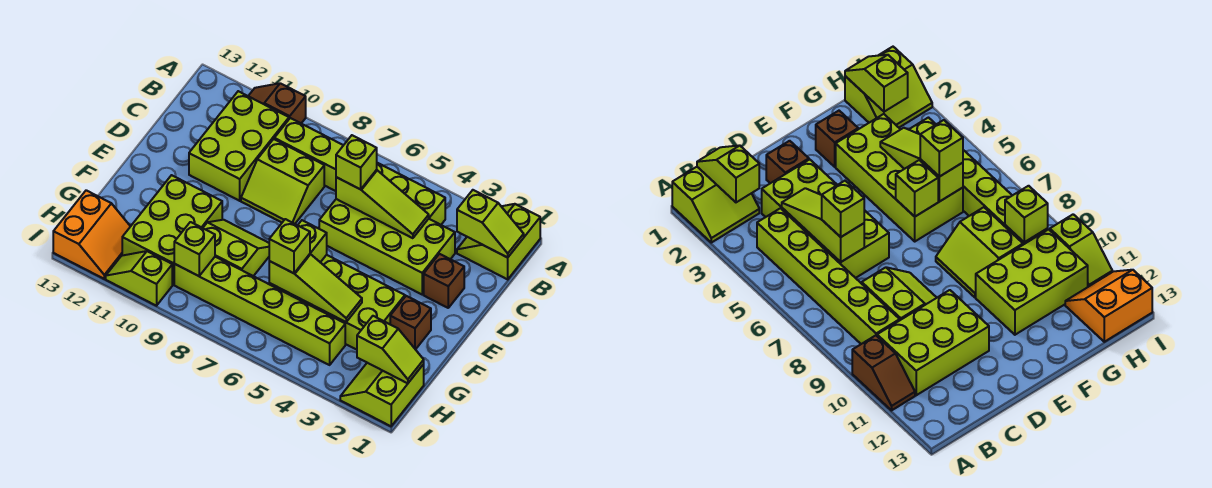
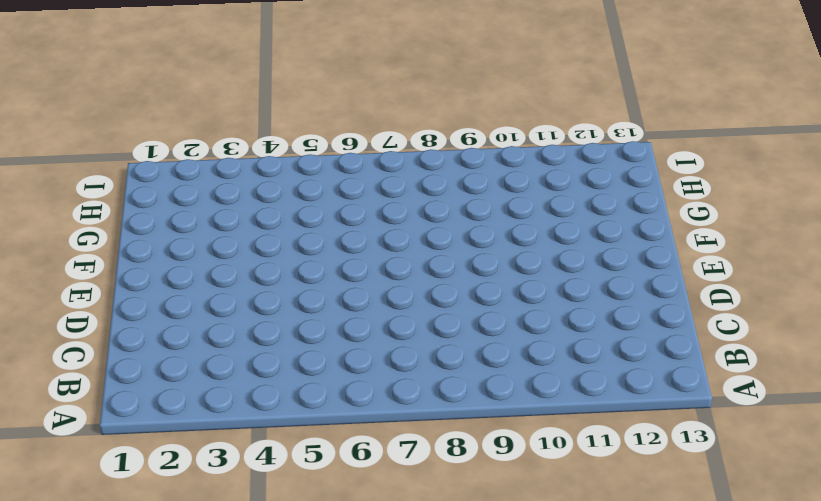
none -> lime 2x2 slope [457,204,540,279]
none -> brown 1x2 slope [249,83,306,123]
none -> lime 1x6 brick [274,118,445,225]

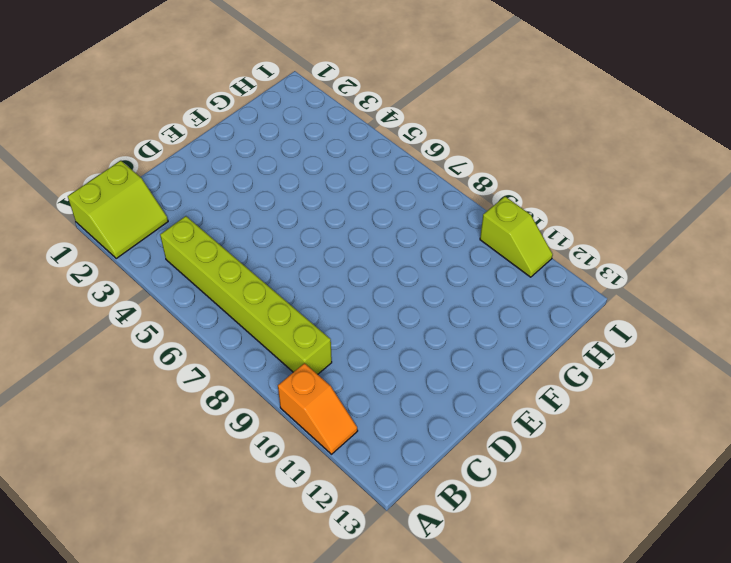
orange 1x2 slope [278,363,358,454] -> brown 1x2 slope [249,83,306,123]
none -> lime 2x3 brick [189,91,289,201]
none -> lime 2x4 brick [319,199,455,294]
none -> lime 2x2 slope [241,139,324,224]

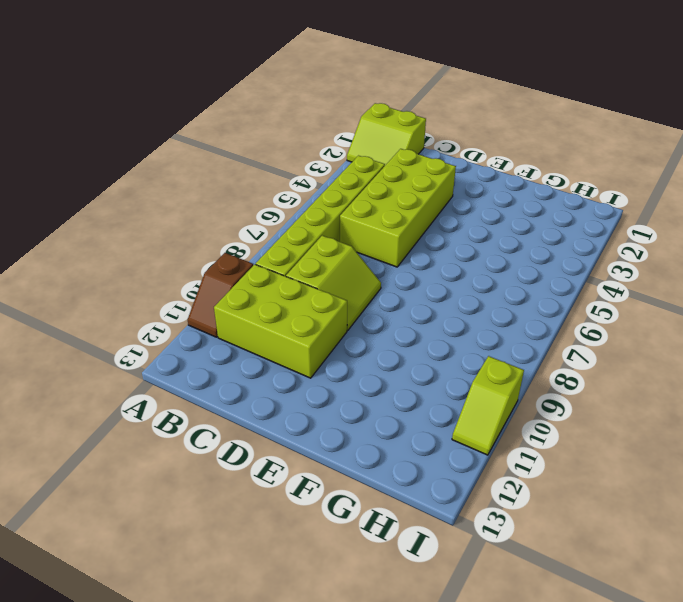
none -> brown 1x1 brick [424,254,464,308]
none -> brown 1x1 brick [390,296,431,350]
none -> lime 2x4 brick [269,255,405,350]

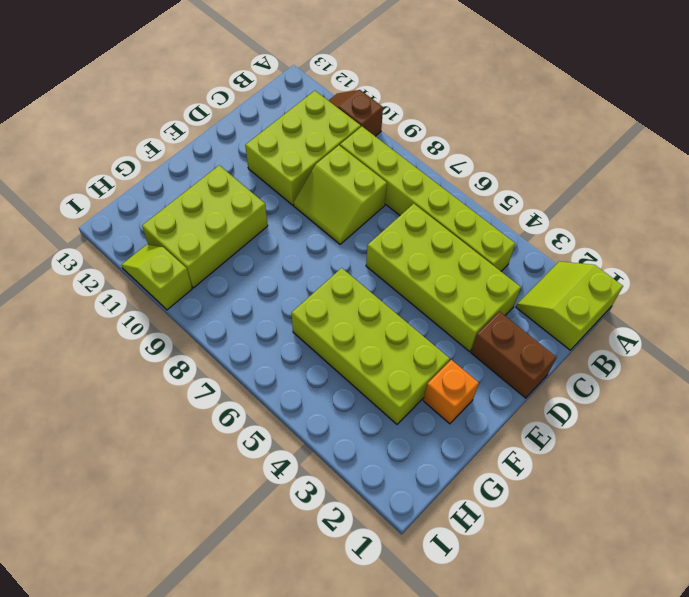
brown 1x2 brick [471,312,556,398] -> brown 1x1 brick [424,254,464,308]
orange 1x1 brick [423,360,479,424] -> brown 1x1 brick [390,296,431,350]
none -> lime 2x2 slope [203,220,269,276]
none -> lime 2x2 slope [340,363,424,426]
none -> lime 1x6 brick [174,257,345,365]

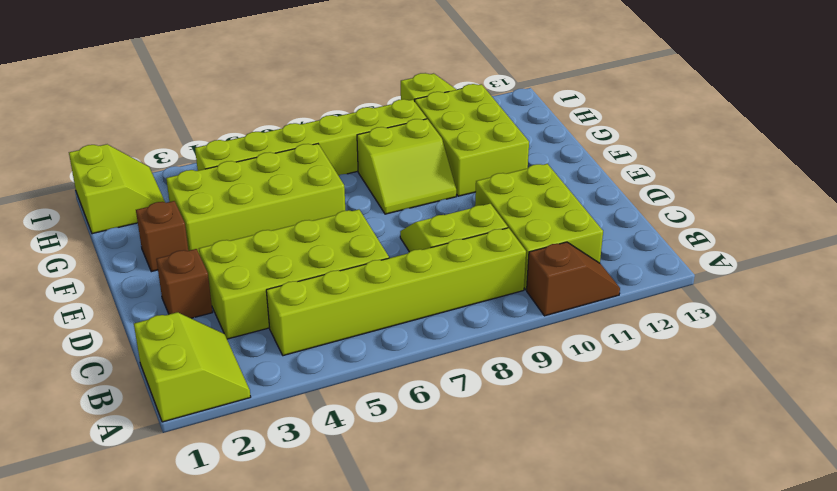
none -> orange 2x2 slope [53,190,131,279]
none -> lime 1x2 slope [457,190,524,258]
none -> lime 1x3 slope [336,170,429,238]

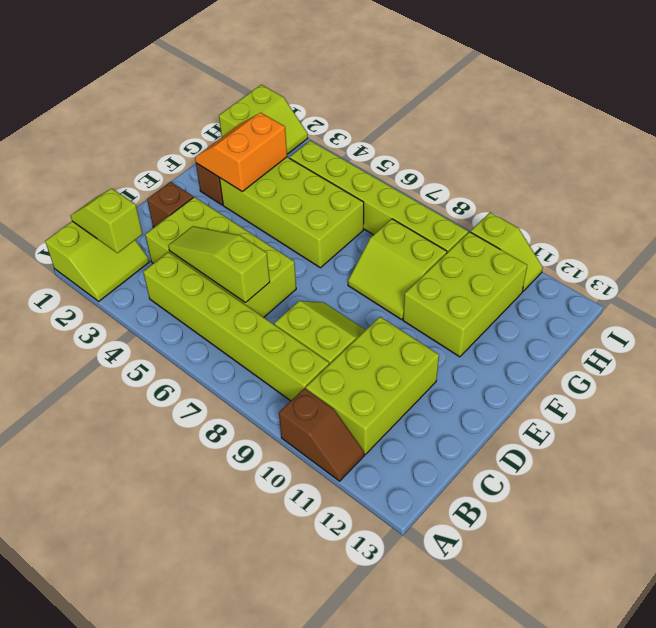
orange 2x2 slope [195,113,287,191] -> orange 2x2 slope moved to [53,190,131,279]
none -> lime 1x1 brick [298,220,327,262]
none -> lime 1x3 slope [269,254,362,322]
none -> lime 1x2 slope [357,316,424,383]

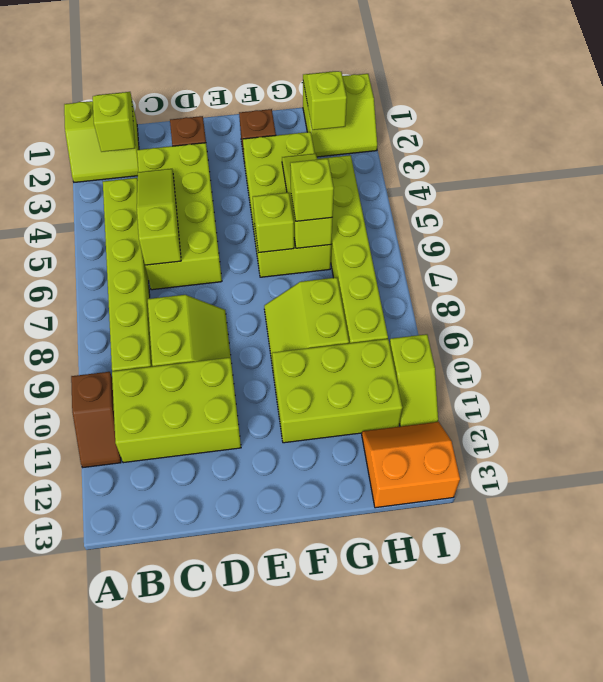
none -> lime 1x1 brick [174,222,215,276]
none -> lime 1x1 brick [336,135,377,189]

